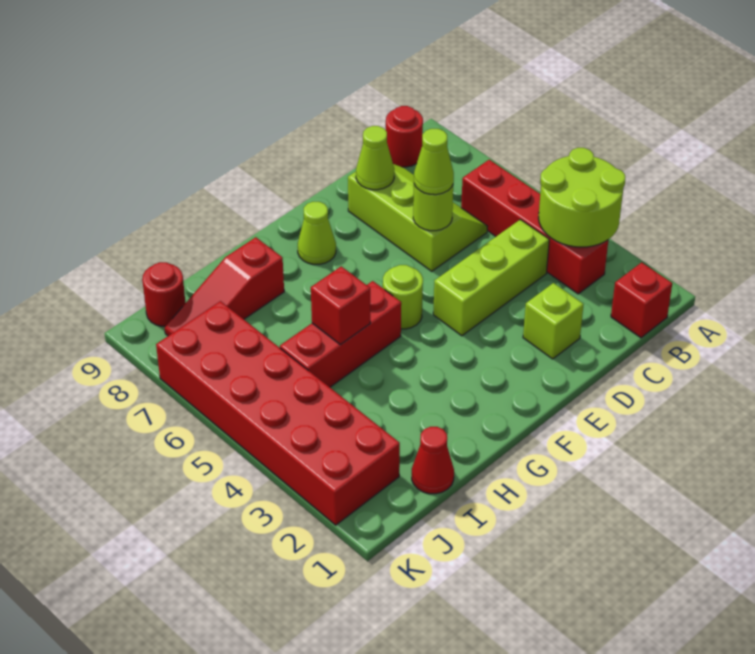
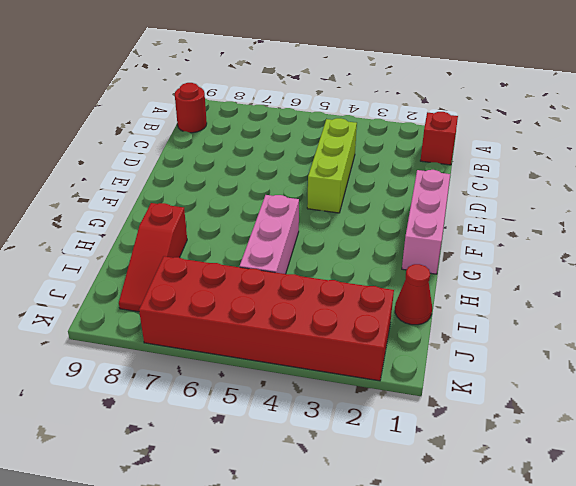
pink 1x3 brick [402,170,450,274] -> none
pink 1x3 brick [239,195,299,274] -> red 1x3 brick [280,281,401,387]
none -> red 1x4 brick [461,160,608,294]
none -> lime 2x3 slope [348,164,487,271]
none -> lime 1x1 brick [523,283,584,359]

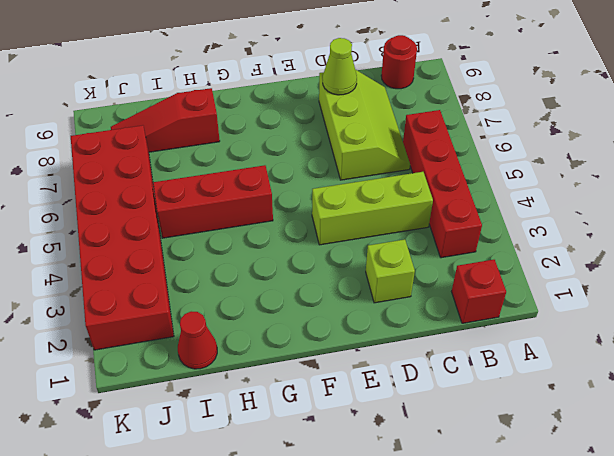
none -> lime 1x1 round brick [383,265,423,329]
none -> lime 1x1 cone [298,202,336,264]
none -> red 1x1 round brick [142,262,185,326]

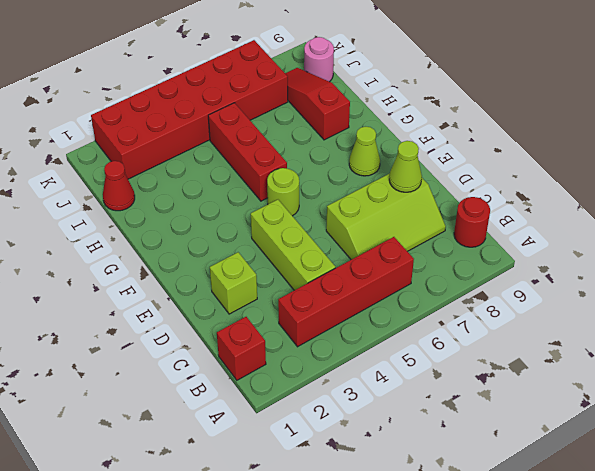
pink 1x1 round brick [304,37,334,82] -> red 1x1 round brick [142,262,185,326]
none -> lime 2x2 round brick [539,148,625,247]
none -> lime 1x1 round brick [413,184,453,231]
none -> red 1x1 brick [311,266,370,345]

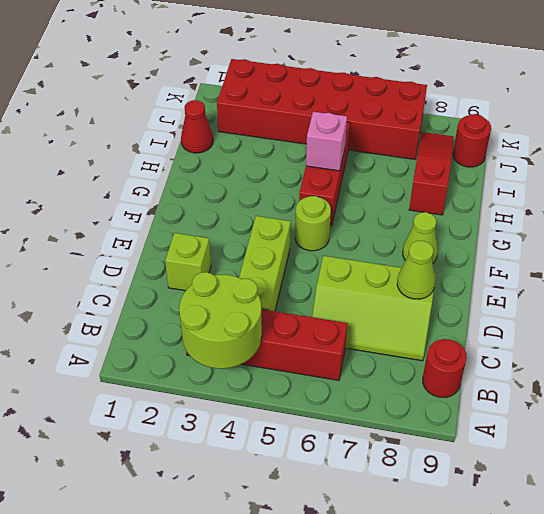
pink 1x1 brick [306,112,347,171] -> red 1x1 brick [311,266,370,345]
none -> red 1x1 brick [611,262,672,338]
none -> lime 1x1 round brick [413,184,453,231]
none -> lime 1x1 cone [414,129,454,195]

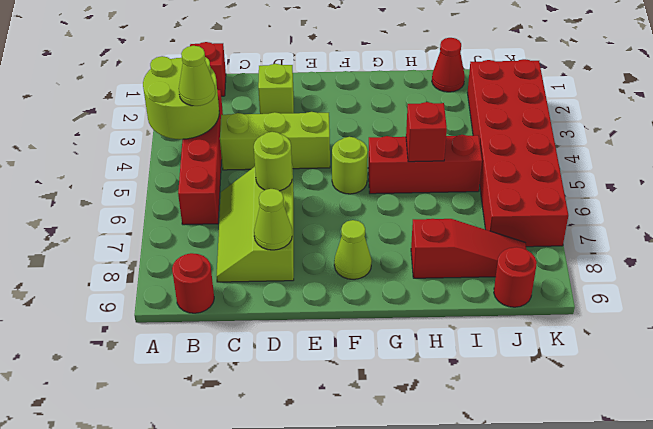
lime 1x1 cone [179,46,215,106] -> lime 1x1 cone moved to [414,129,454,195]

